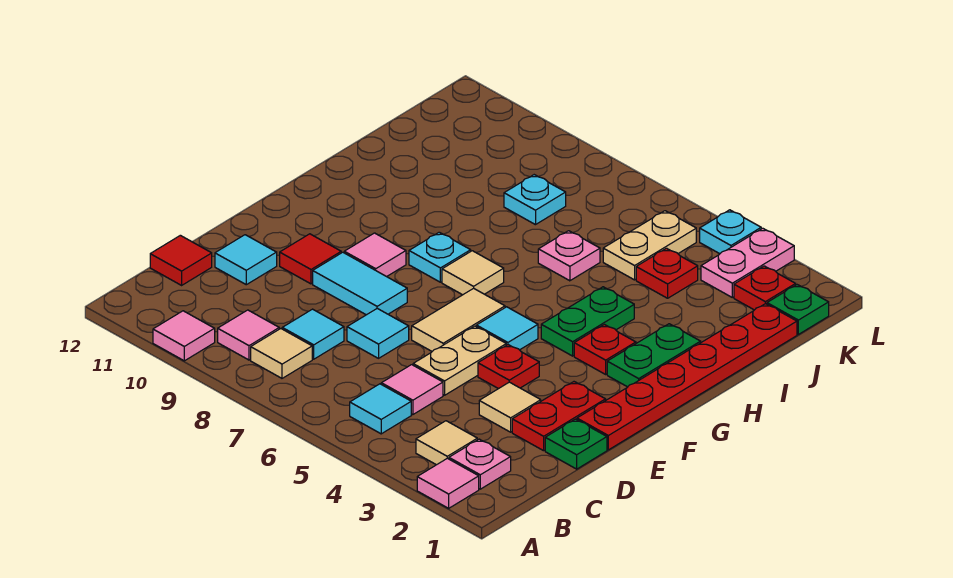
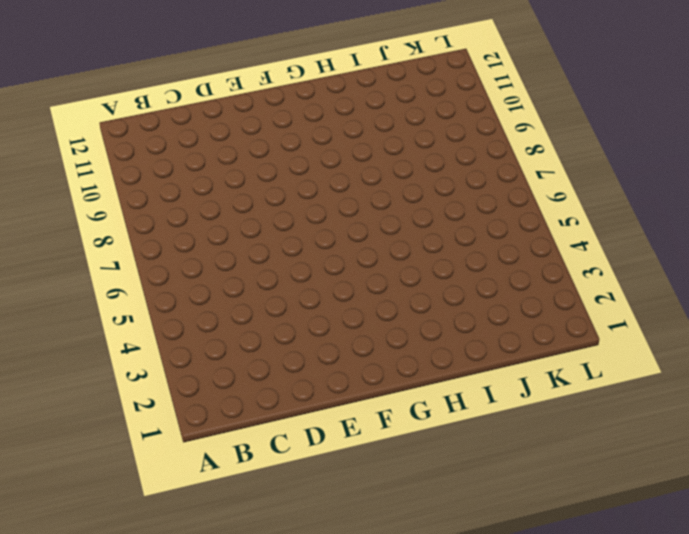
none -> pink 1x1 tile [417,458,479,508]
none -> pink 1x1 tile [153,311,215,361]
none -> pink 1x1 plate [449,439,511,489]
none -> tan 1x1 tile [416,421,477,465]

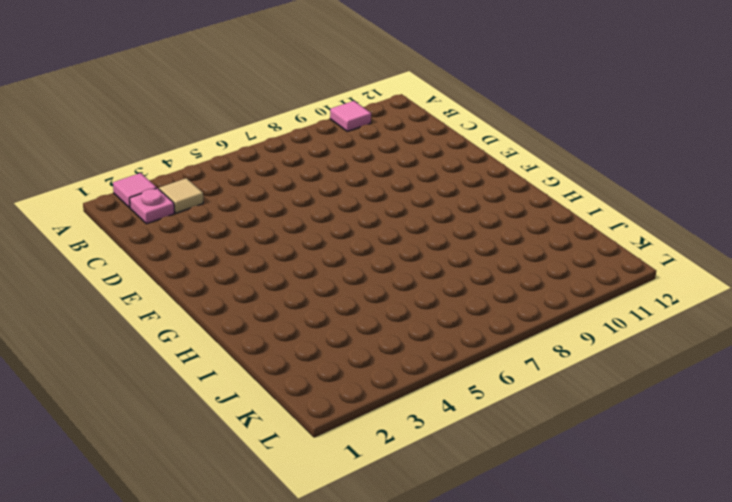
none -> cyan 1x1 tile [350,384,411,434]
none -> tan 1x1 tile [251,329,312,378]
none -> pink 1x1 tile [218,310,279,360]
none -> pink 1x1 tile [381,365,443,415]

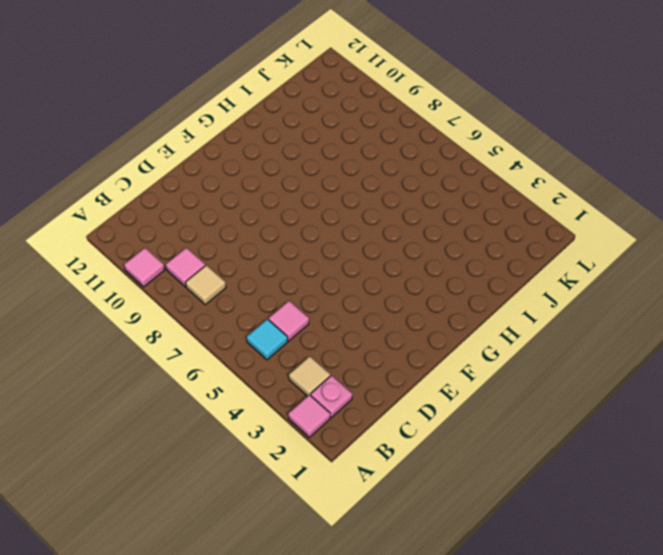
none -> cyan 1x1 tile [282,309,344,359]
none -> red 1x1 tile [150,235,212,285]
none -> green 1x1 plate [545,419,607,469]
none -> red 1x2 plate [512,382,606,451]

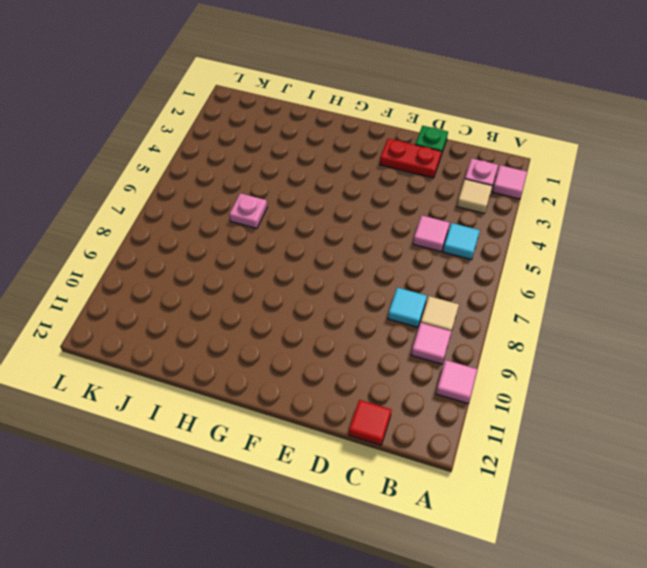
none -> tan 1x1 tile [479,382,541,432]
none -> tan 1x2 plate [413,326,506,395]
none -> cyan 1x1 tile [347,308,409,358]
none -> cyan 1x1 tile [215,235,277,285]

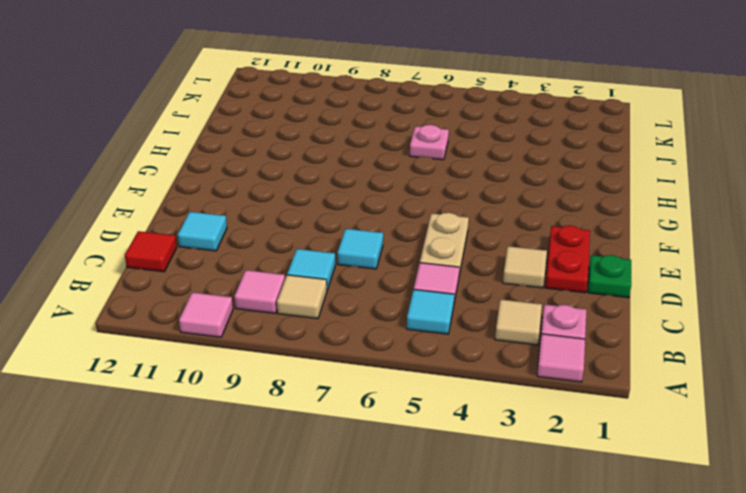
none -> red 1x6 plate [577,304,797,450]
none -> red 1x1 plate [478,345,539,389]
none -> tan 1x2 tile [412,288,505,351]
none -> cyan 1x2 tile [313,252,407,315]

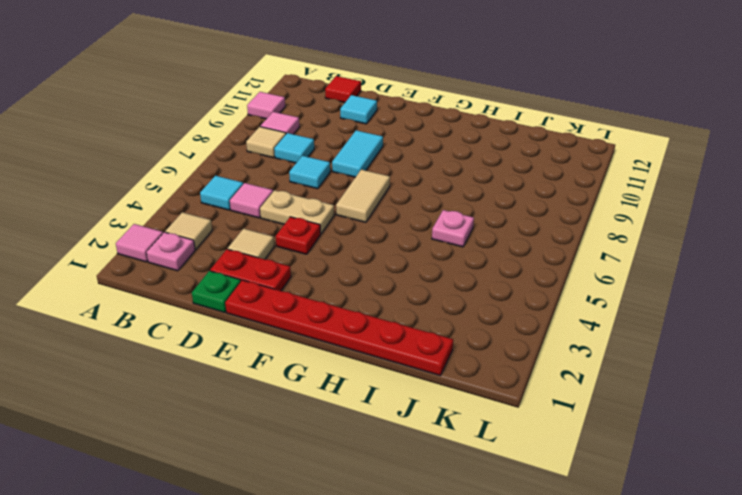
tan 1x2 tile [336,170,390,222] -> tan 1x2 tile turned to [412,288,505,351]
none -> red 1x1 tile [280,234,341,284]
none -> cyan 1x1 tile [476,307,538,350]
none -> pink 1x1 tile [344,233,406,277]
none -> green 1x2 plate [607,324,701,387]

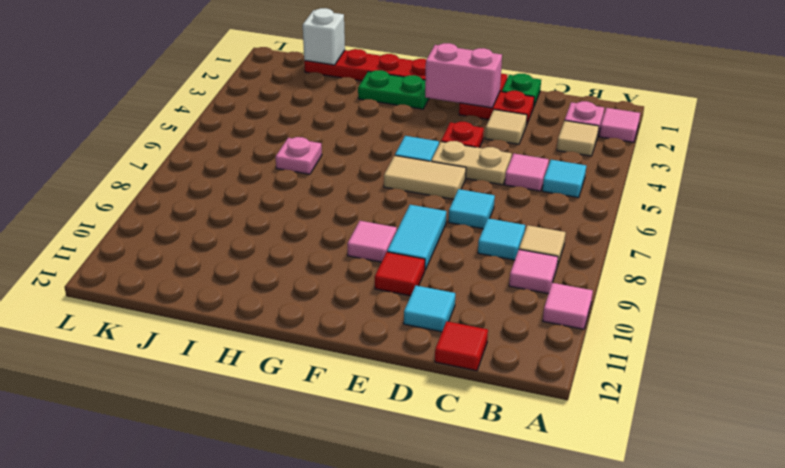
pink 1x2 brick [425,43,502,108] -> none
white 1x1 brick [303,8,345,65] -> none
none -> red 1x1 plate [574,325,636,374]
none -> green 1x2 plate [541,287,634,356]
none -> tan 1x1 tile [442,251,504,295]
none -> cyan 1x1 plate [409,232,471,282]

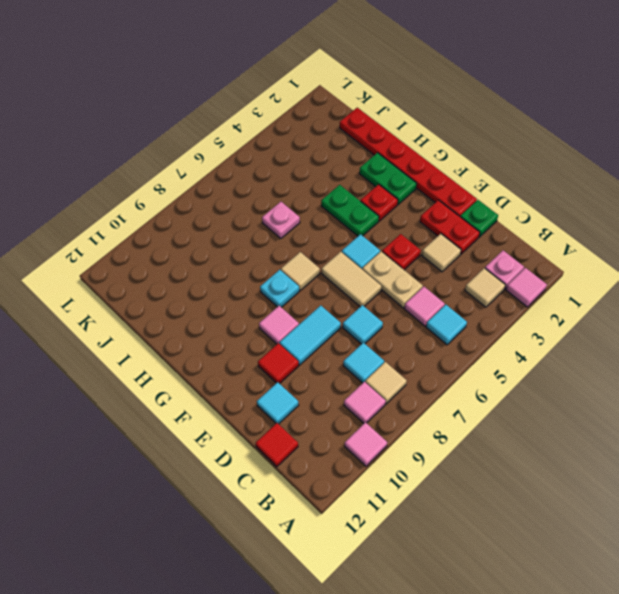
none -> red 1x1 plate [636,248,698,298]
none -> tan 1x2 plate [603,211,696,280]
none -> cyan 1x1 plate [504,175,566,225]
none -> green 1x1 plate [767,285,829,334]

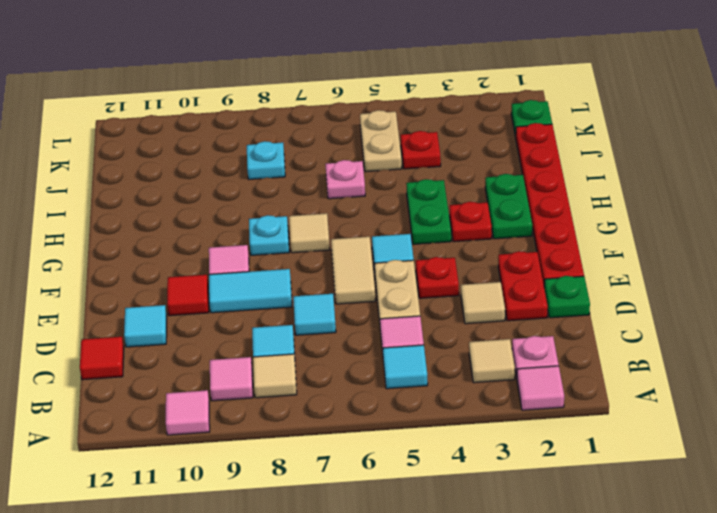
none -> red 1x1 plate [734,266,796,310]
none -> pink 1x2 plate [701,228,794,297]
none -> cyan 1x1 plate [700,210,761,254]

